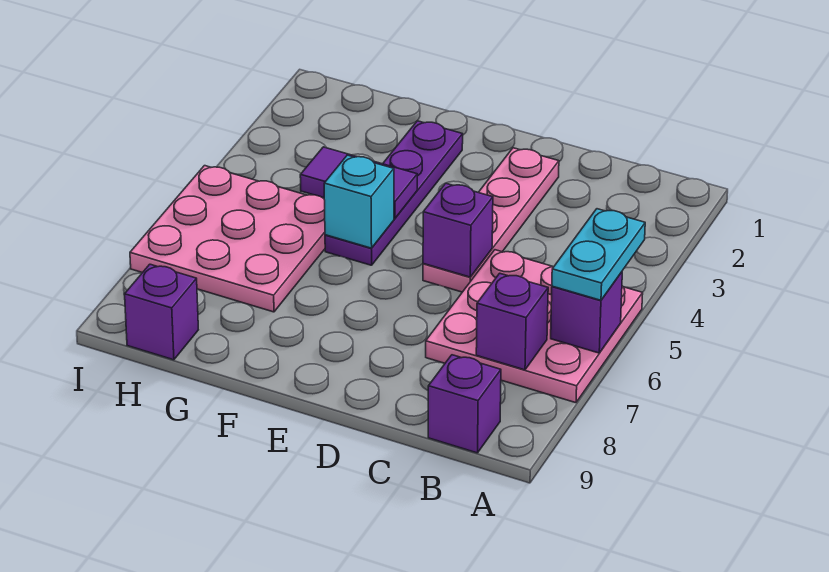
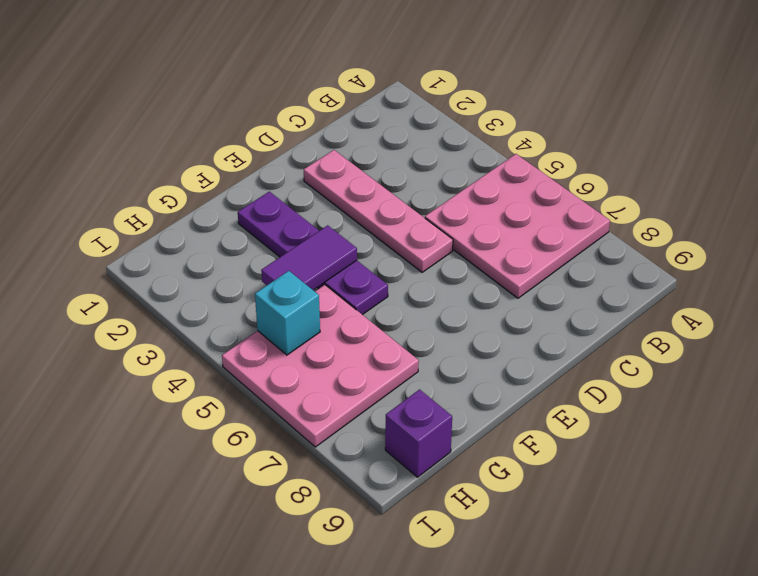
cyan 1x1 brick [255,271,320,355] -> cyan 1x1 brick moved to [324,155,394,248]
none -> purple 1x1 brick [428,355,501,453]
none -> purple 1x1 brick [551,272,622,353]
none -> purple 1x1 brick [476,273,548,370]

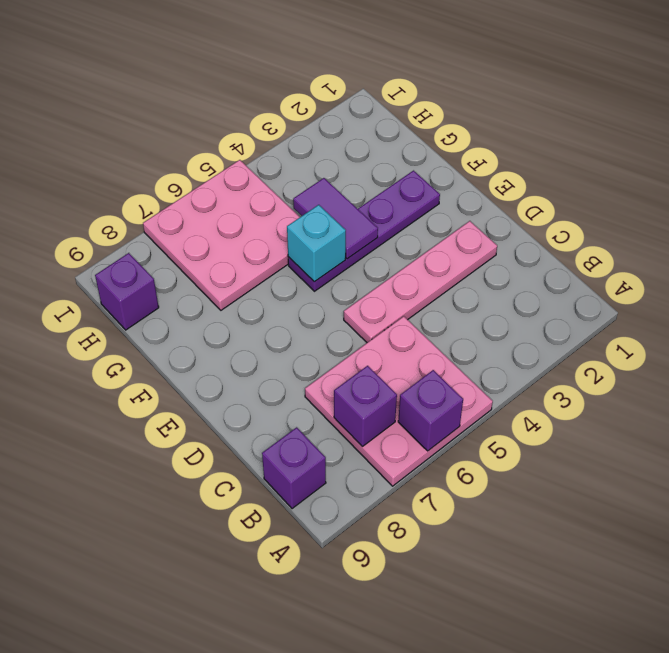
none -> purple 1x1 brick [423,183,493,277]
none -> cyan 1x2 plate [552,209,645,300]

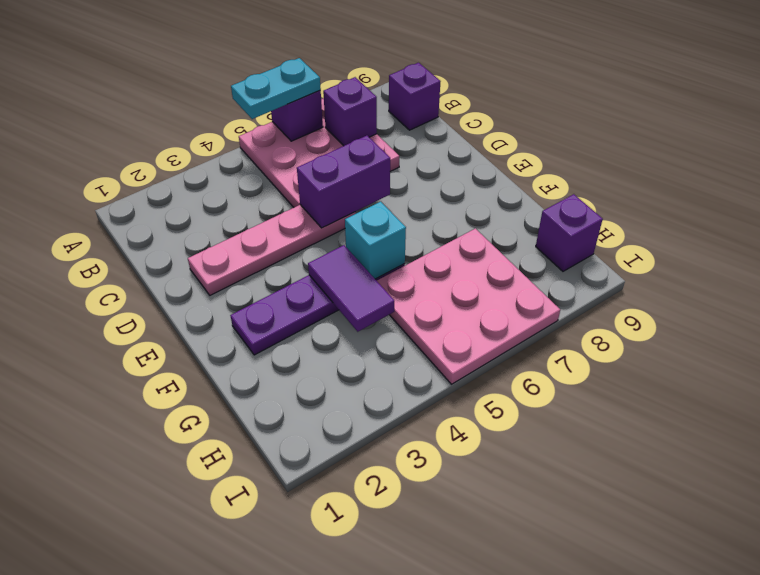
purple 1x2 brick [297,136,390,228] -> purple 1x1 brick [423,183,493,277]

